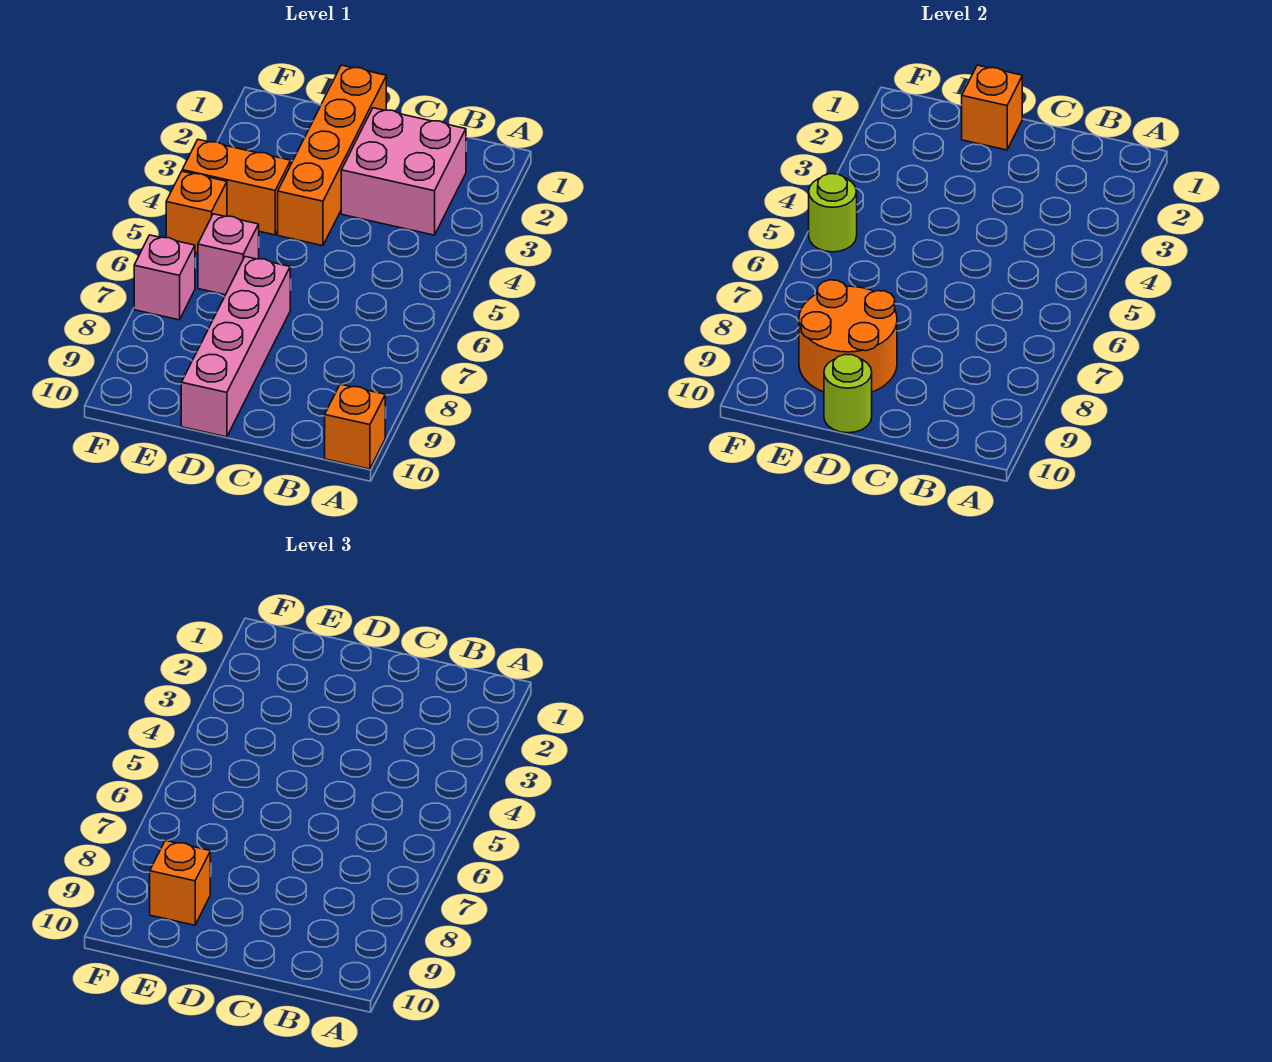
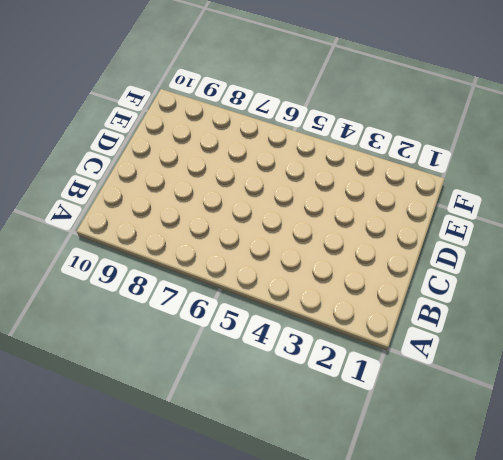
none -> orange 1x1 brick [325,384,385,469]
none -> pink 2x2 brick [341,108,466,235]
none -> orange 1x4 brick [278,65,386,246]

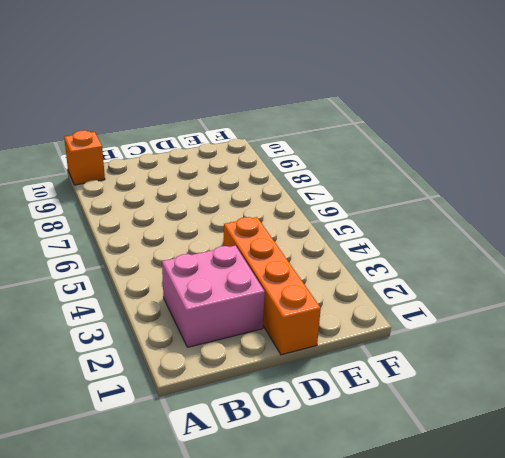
none -> pink 1x4 brick [181,257,290,437]
none -> orange 1x2 brick [182,140,291,235]
none -> pink 1x1 brick [198,214,259,295]

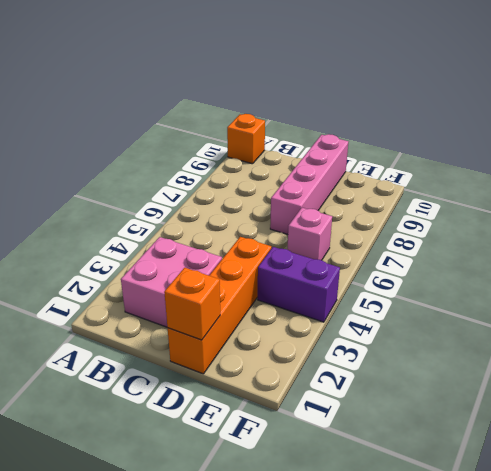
purple 1x2 brick [258,247,340,322] -> orange 1x2 brick [182,140,291,235]
none -> orange 1x1 brick [166,171,227,253]
none -> pink 1x1 brick [134,235,195,320]
none -> orange 2x2 round brick [799,280,897,392]

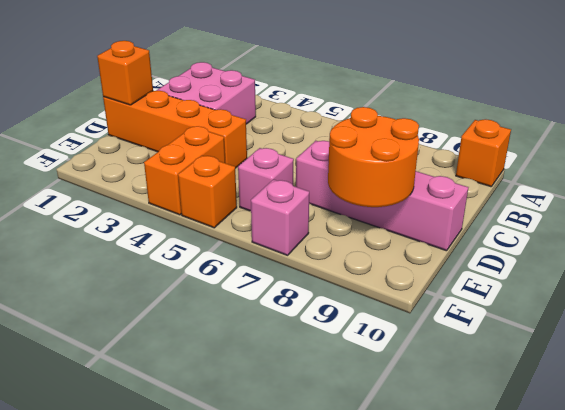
none -> lime 1x1 round brick [824,354,872,433]
none -> lime 1x1 round brick [809,174,857,252]
none -> orange 1x1 brick [150,841,210,925]

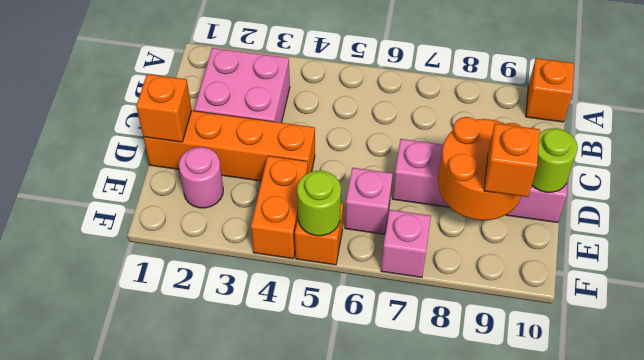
pink 1x1 round brick [179,147,223,208] -> none

